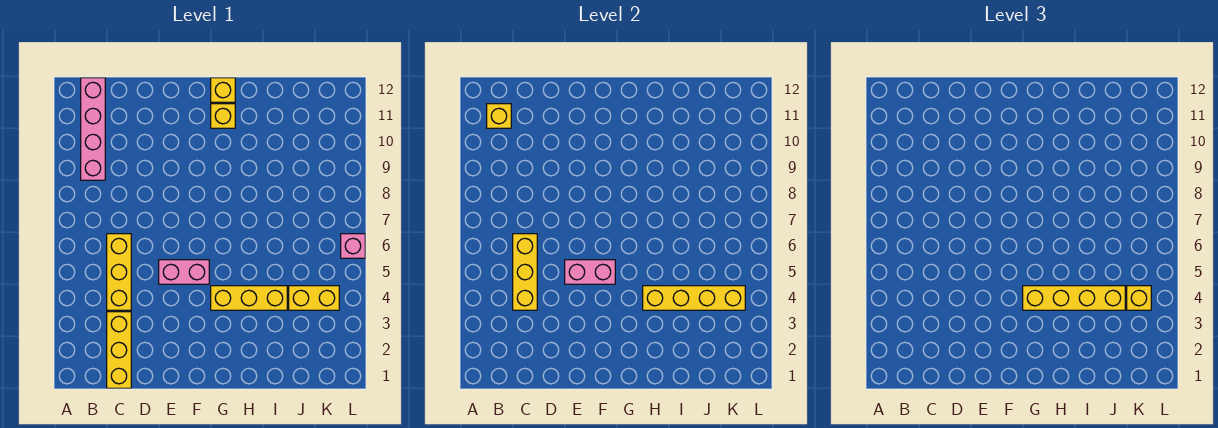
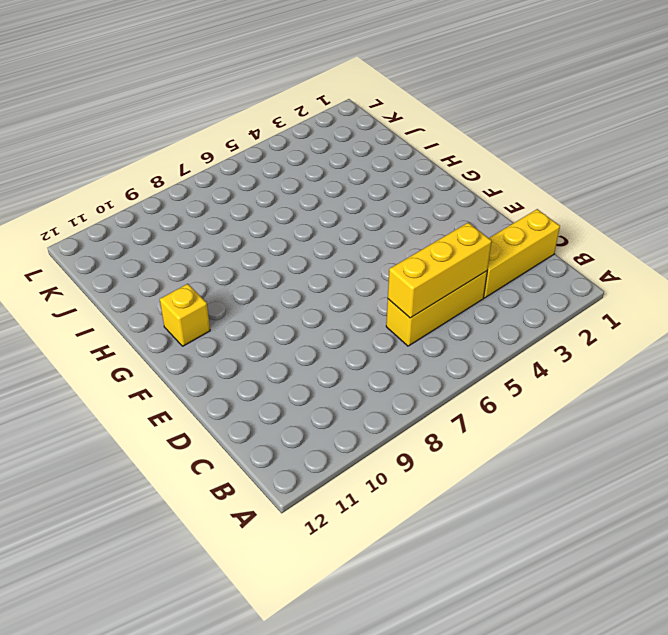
none -> pink 1x4 brick [81,78,105,180]
none -> pink 1x2 brick [159,260,209,284]
none -> yellow 1x3 brick [211,286,287,310]

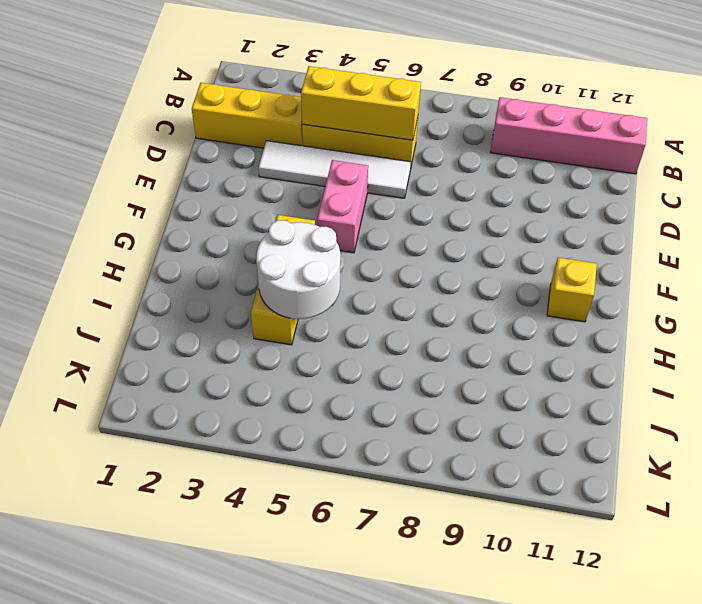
white 1x4 tile [258,141,411,198] -> none
white 2x2 round brick [256,220,340,319] -> yellow 1x4 brick [643,286,745,310]
none -> yellow 1x1 brick [211,78,235,102]
none -> yellow 1x2 brick [289,286,339,310]
none -> pink 1x1 brick [341,234,365,258]

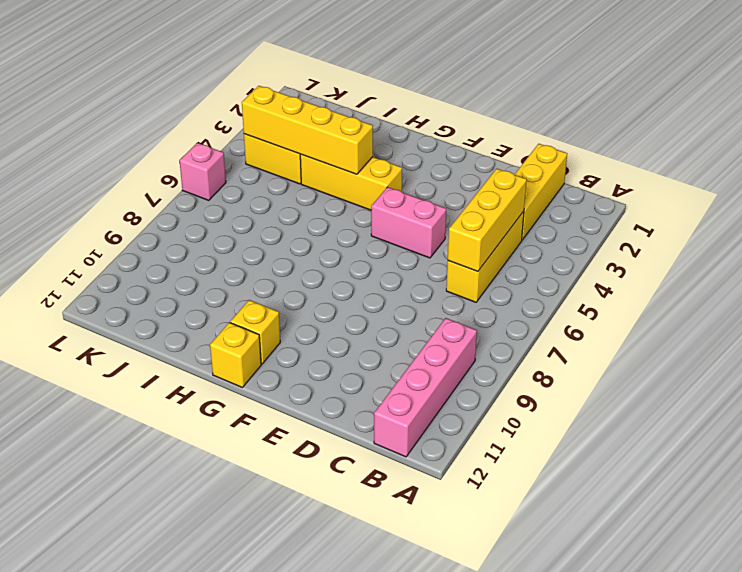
none -> yellow 1x1 brick [487,104,511,128]
none -> pink 1x2 brick [565,260,615,284]
none -> yellow 1x4 brick [1023,286,1125,310]

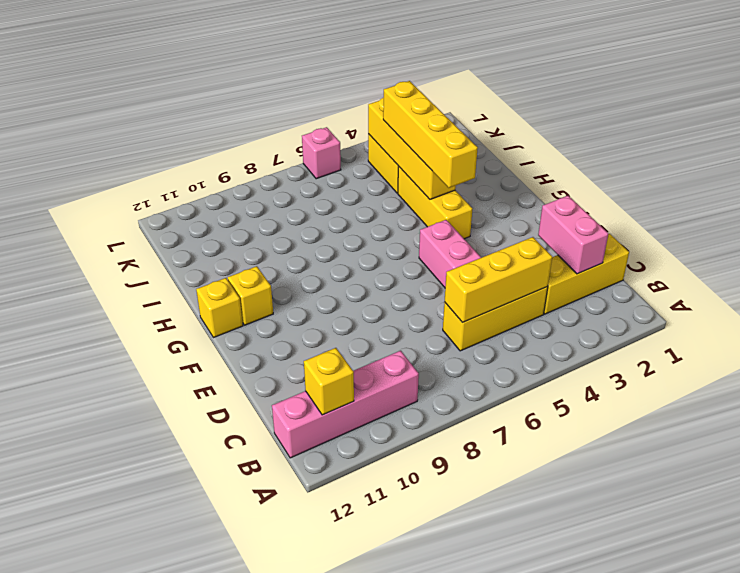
pink 1x2 brick [538,196,609,274] -> pink 1x2 brick moved to [565,260,615,284]
none -> yellow 1x1 brick [1127,286,1151,310]

